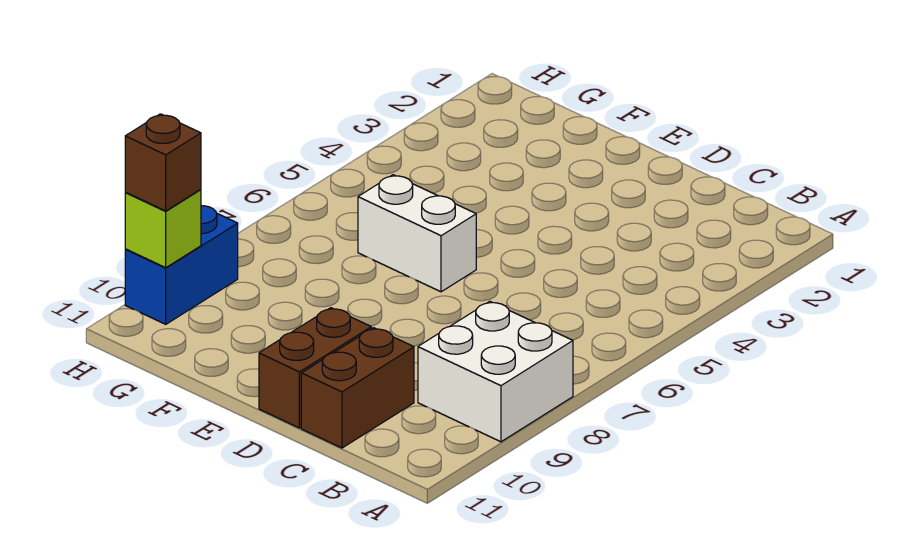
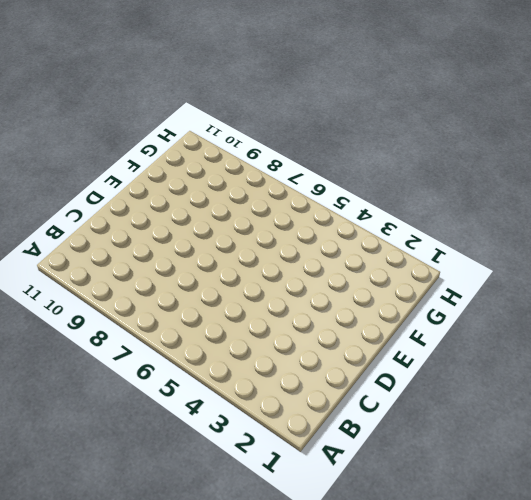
none -> white 2x2 brick [418,301,573,442]
none -> brown 1x2 brick [301,328,414,448]

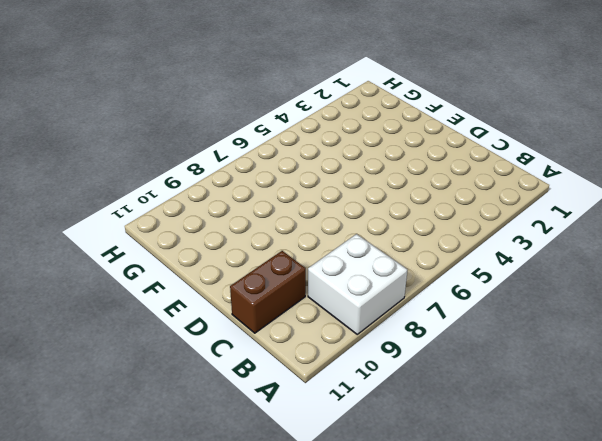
none -> brown 1x2 brick [259,308,371,428]
none -> white 1x2 brick [358,175,476,292]

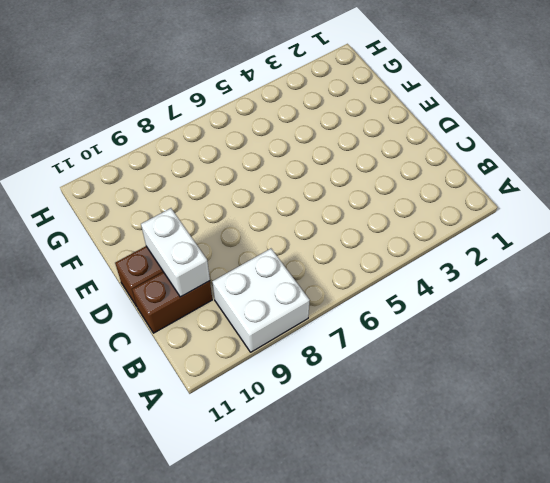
white 1x2 brick [141,208,210,297] -> white 1x2 brick moved to [358,175,476,292]
none -> blue 1x2 brick [125,206,238,324]
none -> lime 1x1 brick [125,189,201,268]

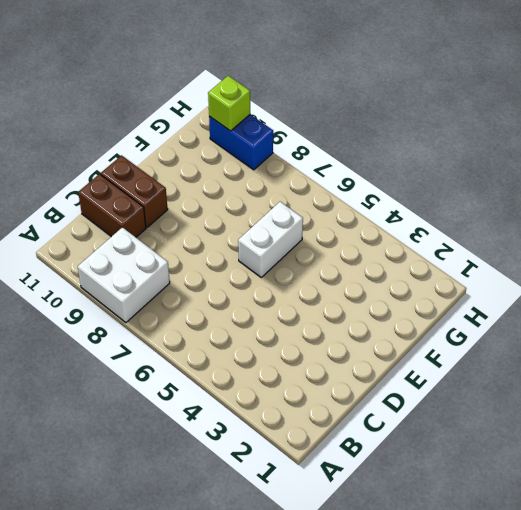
none -> brown 1x1 brick [125,114,201,211]

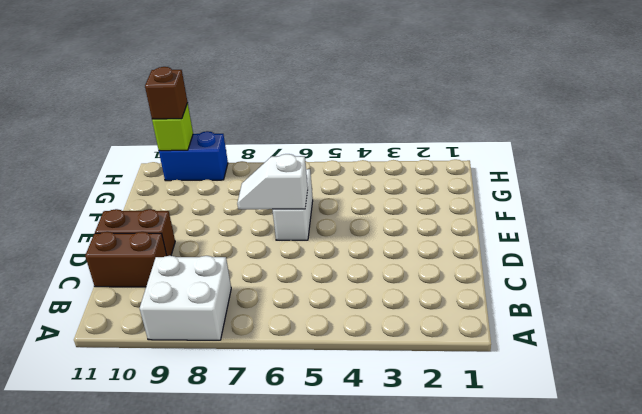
white 1x2 slope [237,154,308,209] -> none

